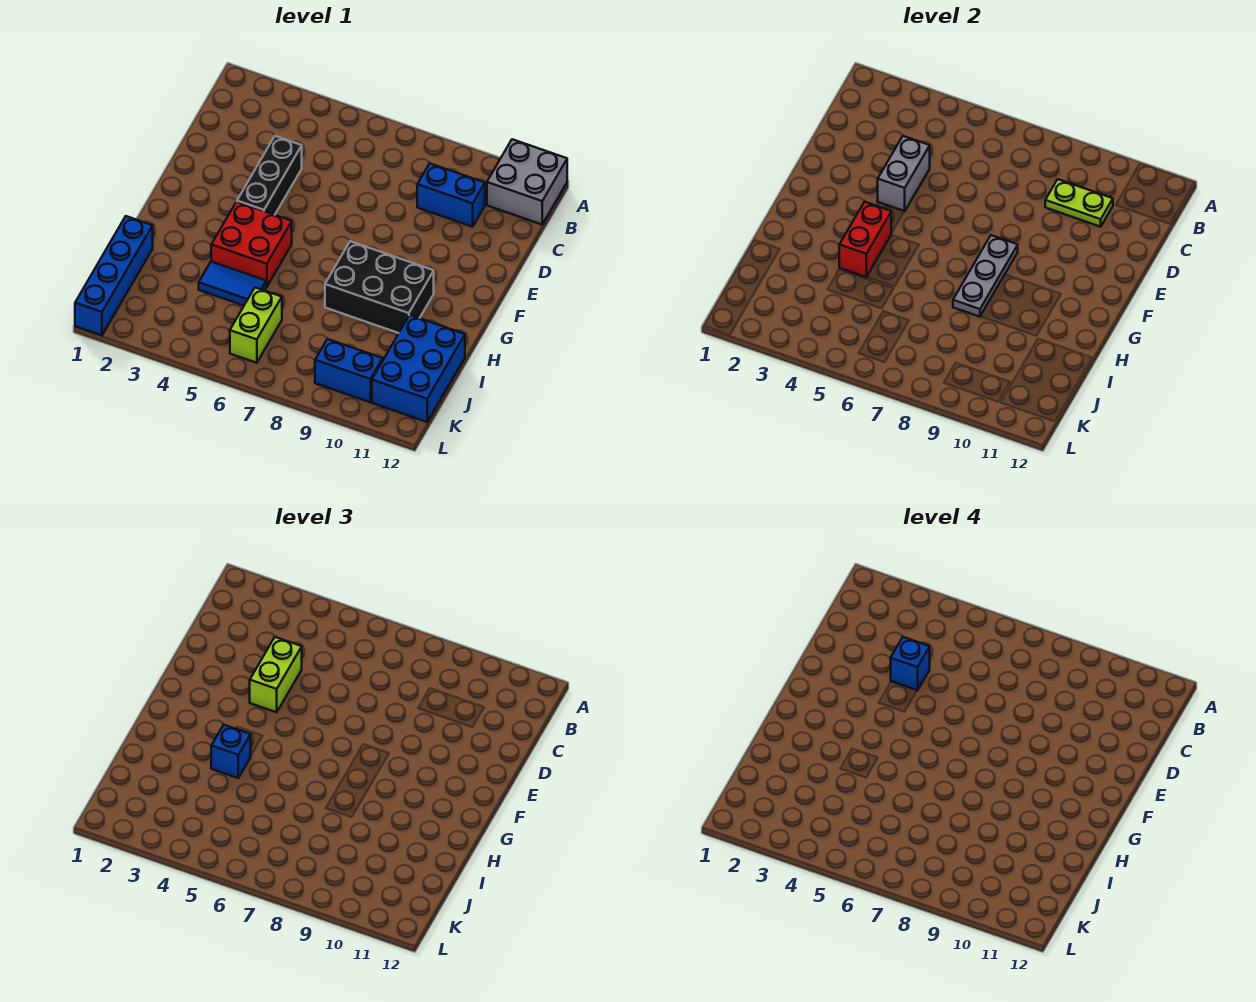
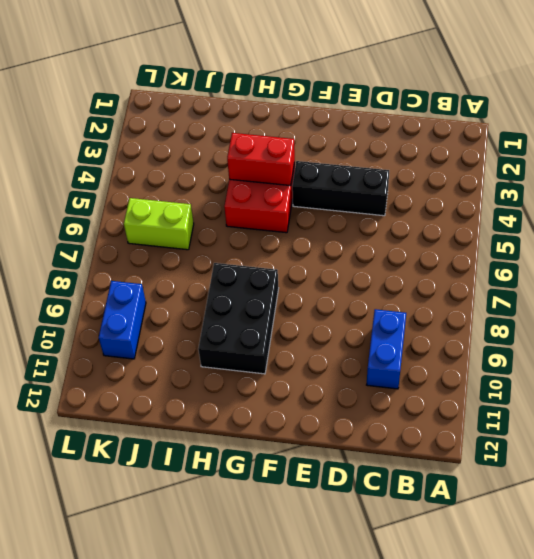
none -> grey 2x2 brick [487,139,567,224]
none -> blue 1x4 brick [75,216,153,335]
none -> blue 1x2 tile [199,262,266,306]

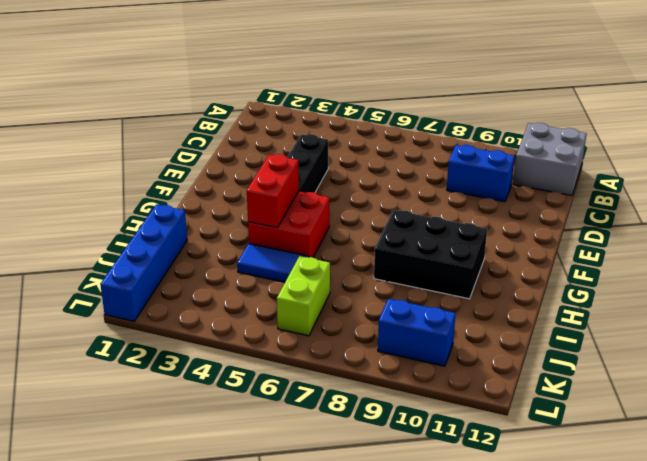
none -> blue 2x3 brick [372,315,465,422]
none -> lime 1x2 plate [1045,179,1113,227]
none -> grey 1x2 brick [878,136,930,211]

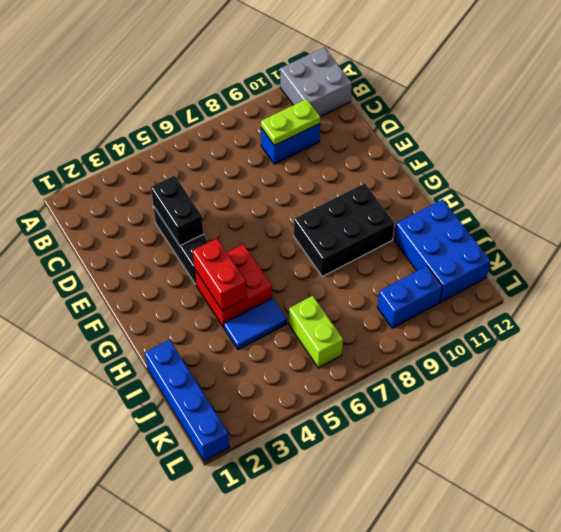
black 1x2 brick [151,175,204,246] -> grey 1x2 brick [878,136,930,211]
none -> grey 1x3 plate [953,235,1018,317]
none -> lime 1x2 brick [250,637,302,712]
none -> blue 1x1 brick [211,725,251,778]

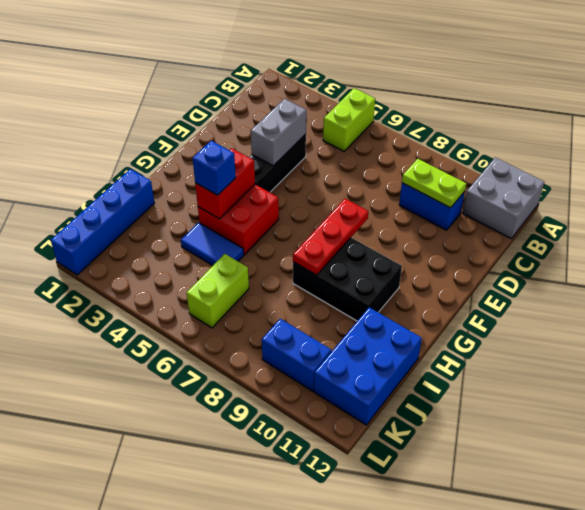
lime 1x2 brick [323,88,375,151] -> lime 1x2 brick moved to [250,637,302,712]
red 1x3 plate [293,199,368,275] -> grey 1x3 plate [953,235,1018,317]
none -> blue 1x1 brick [891,637,930,690]

